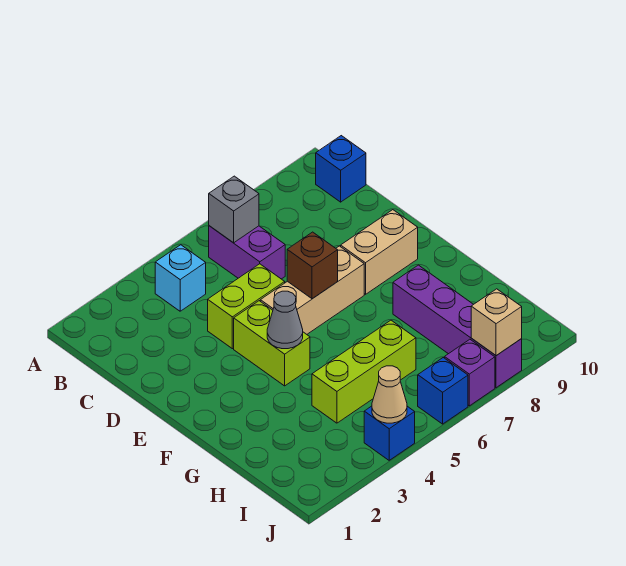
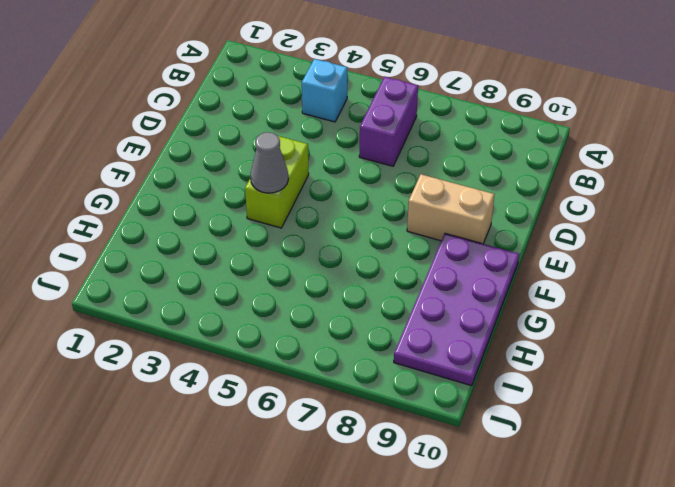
purple 2x4 plate [394,233,519,386] -> none
none -> blue 1x1 brick [316,136,366,202]
none -> lime 1x2 brick [208,264,285,349]
none -> tan 1x3 brick [260,246,364,334]

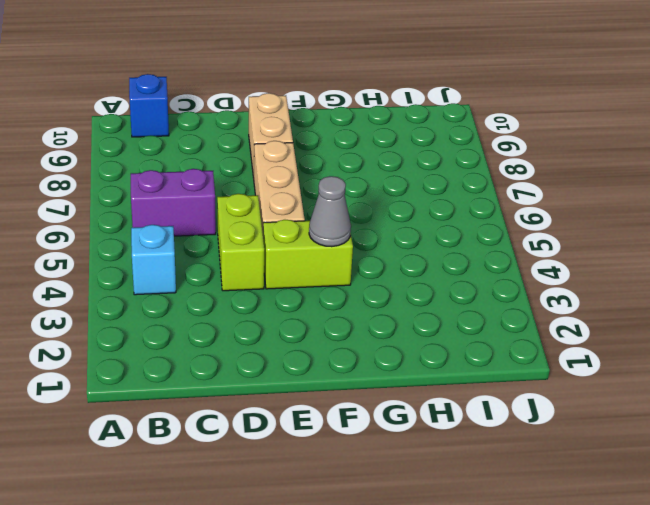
none -> purple 1x4 brick [393,265,522,388]
none -> lime 1x3 brick [312,320,416,423]
none -> blue 1x1 brick [364,406,415,460]

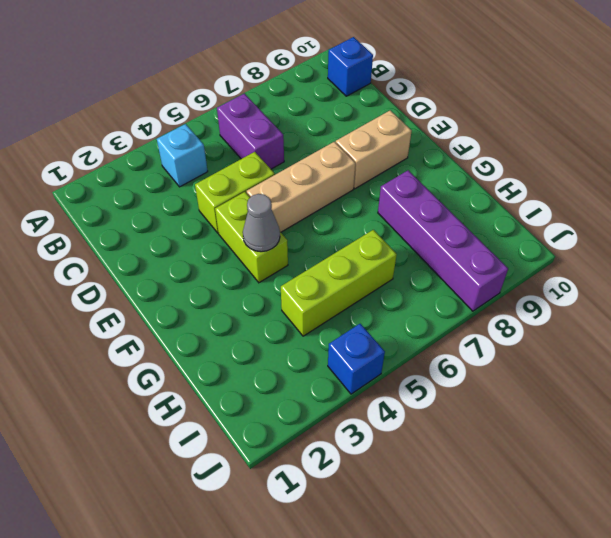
none -> blue 1x1 brick [418,358,468,424]
none -> purple 1x1 brick [445,339,495,406]
none -> grey 1x1 brick [209,176,259,243]

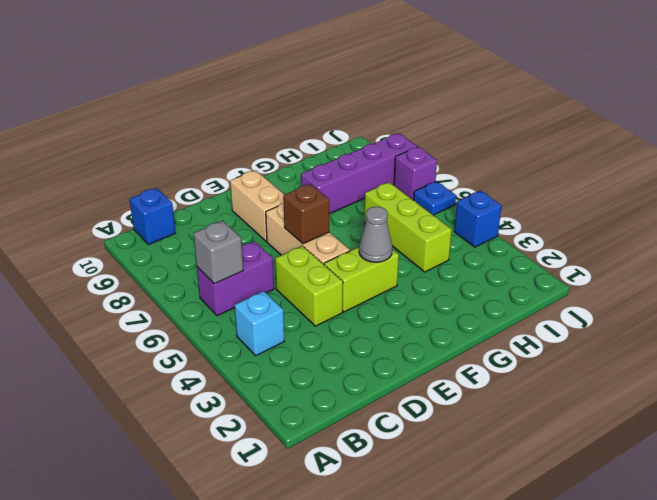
blue 1x1 plate [413,181,456,215] -> blue 1x1 brick [418,358,468,424]
none -> tan 1x1 cone [372,366,407,423]
none -> tan 1x1 brick [471,289,522,356]

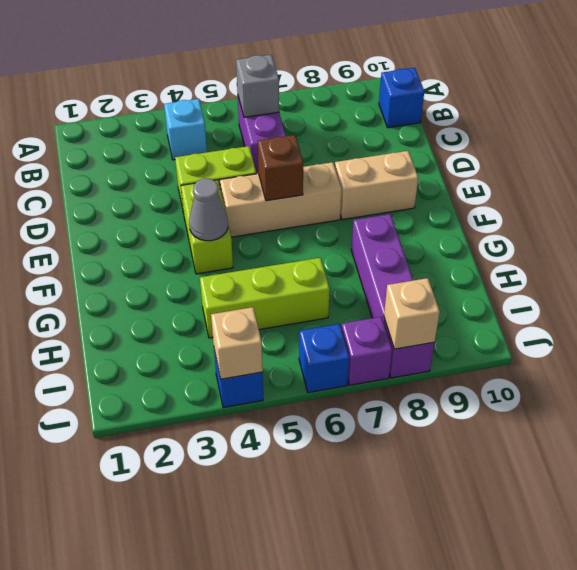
tan 1x1 brick [211,307,263,379] -> tan 1x1 cone [372,366,407,423]

